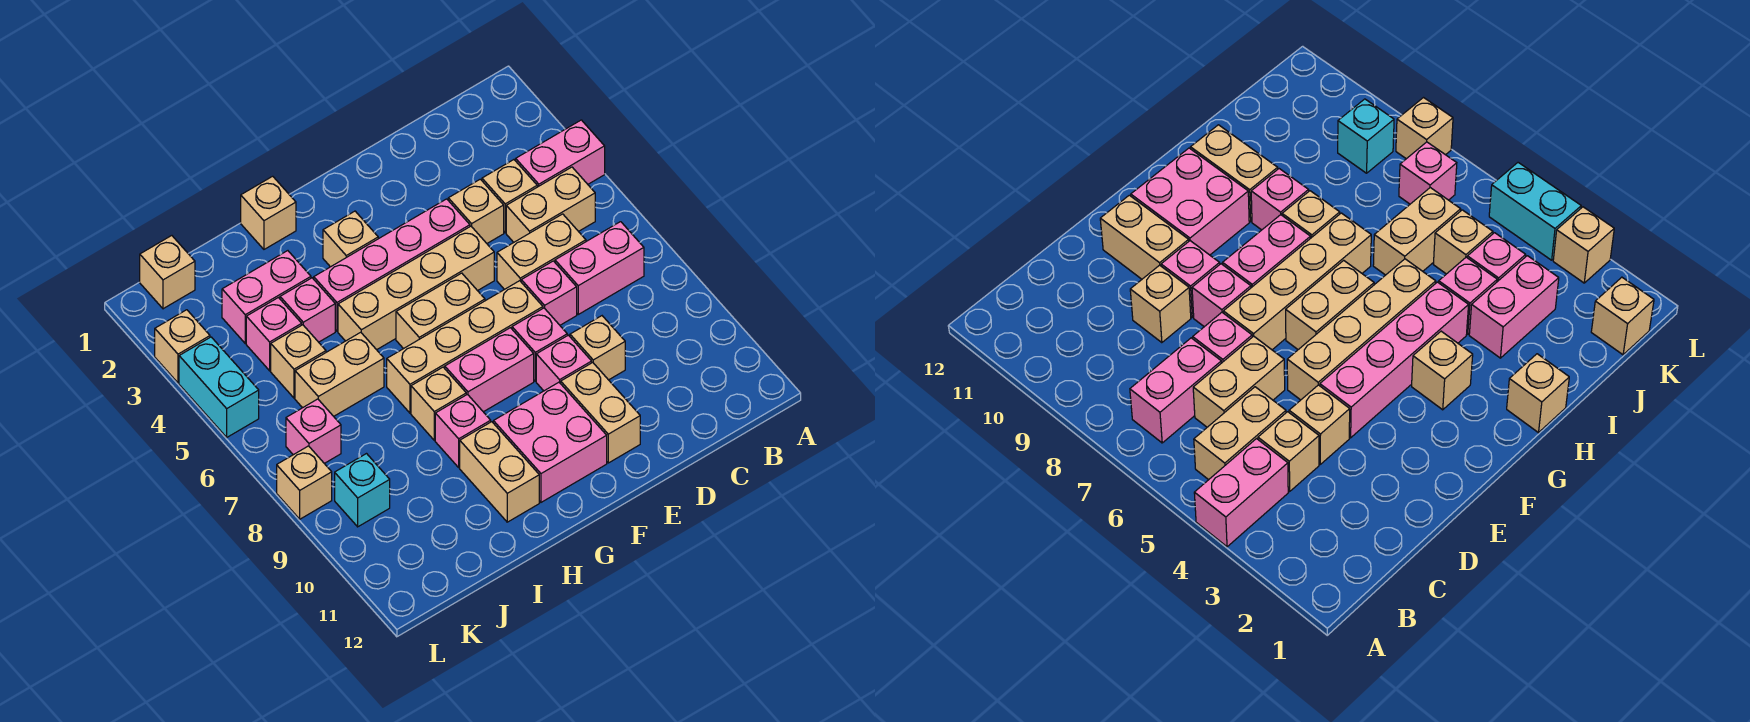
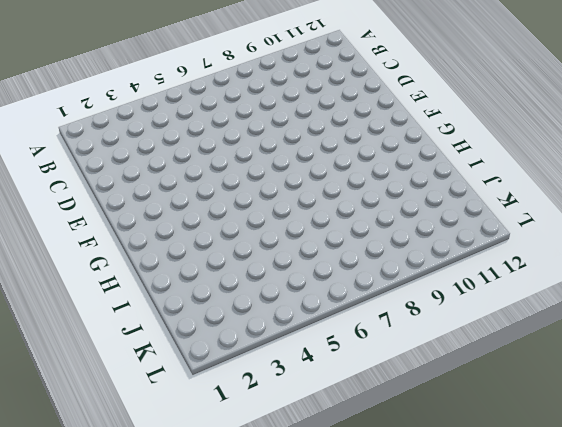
none -> pink 1x2 brick [516,120,605,187]
none -> tan 1x2 brick [506,167,595,242]
none -> pink 1x2 brick [555,222,644,314]
none -> tan 1x1 brick [482,160,537,233]

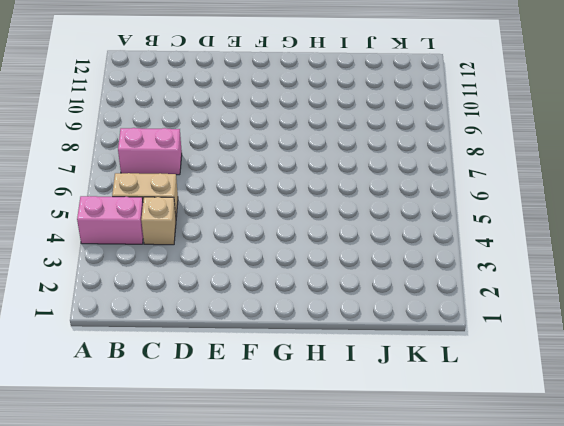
none -> tan 1x2 brick [497,214,586,290]
none -> tan 1x1 brick [448,179,504,243]
none -> pink 1x1 brick [521,261,577,325]
none -> tan 1x1 brick [570,316,625,380]

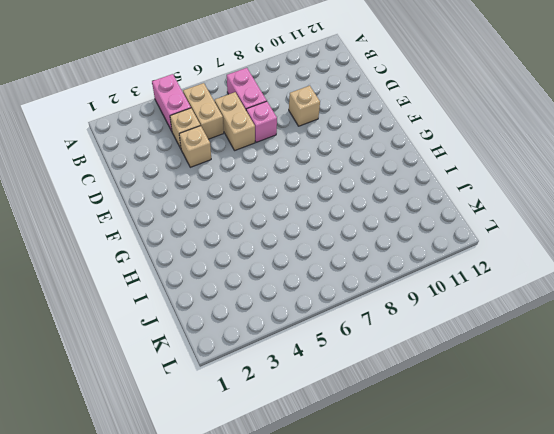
none -> pink 1x4 brick [314,199,470,331]
none -> tan 1x4 brick [338,226,494,350]
none -> tan 1x4 brick [387,281,543,413]
none -> pink 1x1 brick [512,308,567,381]

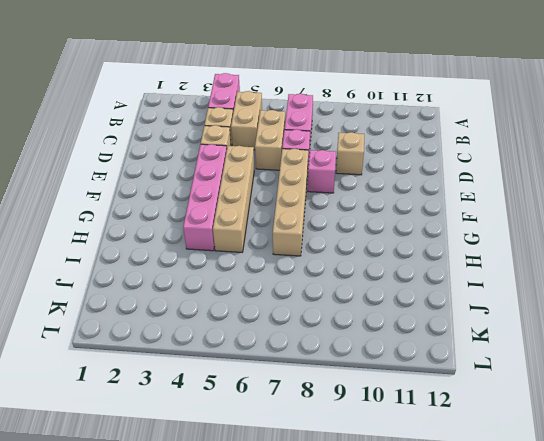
none -> pink 1x1 brick [536,335,592,391]
none -> tan 1x2 brick [561,363,640,463]
none -> tan 1x2 brick [396,273,485,349]
none -> pink 1x2 brick [445,328,534,412]

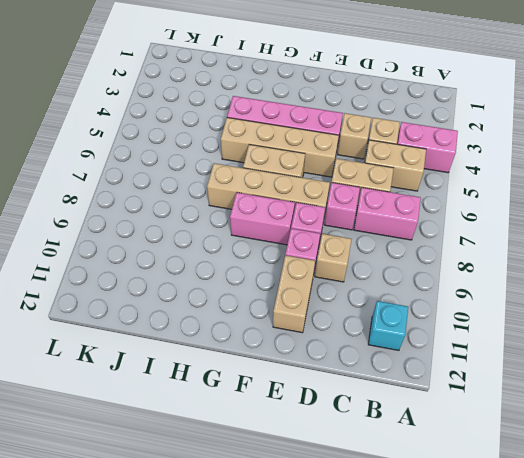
cyan 1x1 brick [368,301,408,350] -> cyan 1x1 brick moved to [335,454,390,527]
none -> pink 2x2 brick [493,382,607,502]
none -> tan 1x1 brick [323,211,378,267]
none -> tan 1x1 brick [241,176,296,249]
none -> tan 1x1 brick [411,367,466,440]

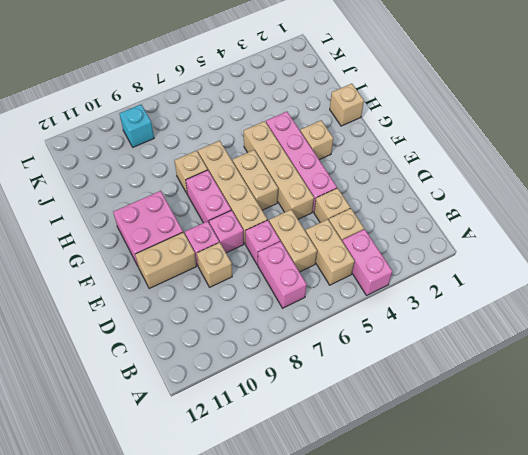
none -> pink 1x1 brick [435,394,491,467]
none -> tan 1x2 brick [460,422,539,522]
none -> pink 1x2 brick [222,251,311,343]
none -> pink 1x1 brick [280,278,335,342]

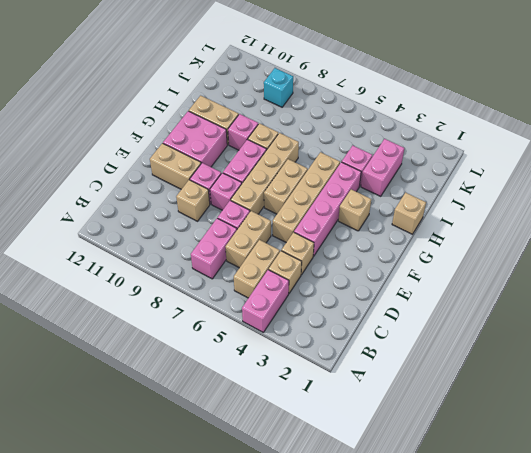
none -> tan 1x2 brick [295,332,384,416]
none -> pink 1x1 brick [246,298,302,371]
none -> tan 1x1 brick [271,325,326,398]
none -> tan 1x1 brick [140,236,195,309]

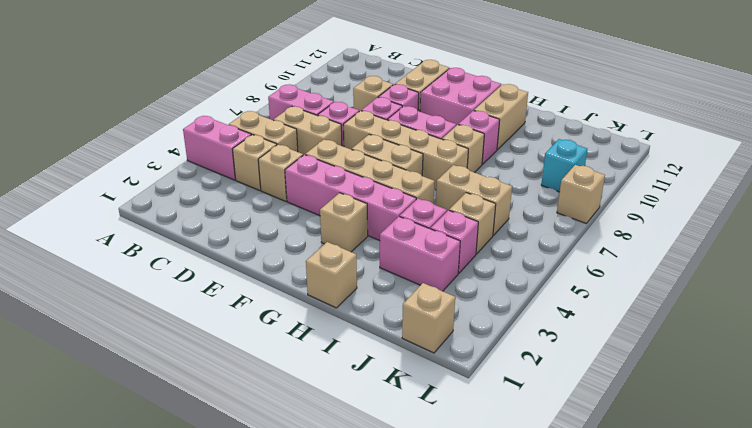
none -> pink 1x1 brick [286,399,341,463]
none -> tan 1x1 brick [155,310,210,383]
none -> cyan 1x2 brick [179,337,259,437]

